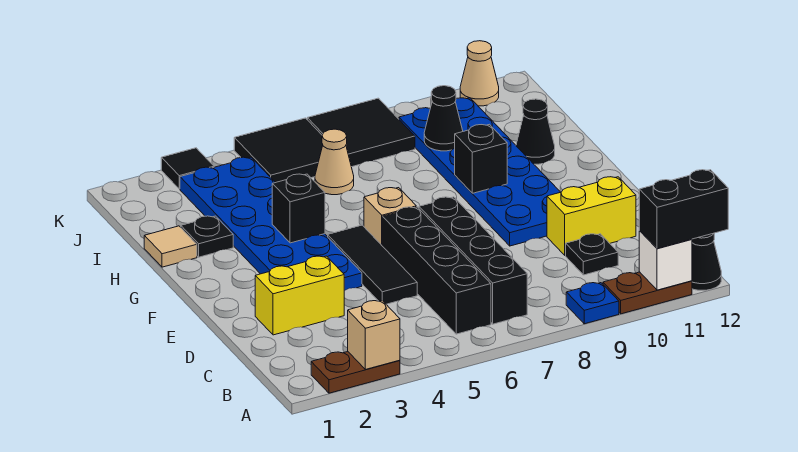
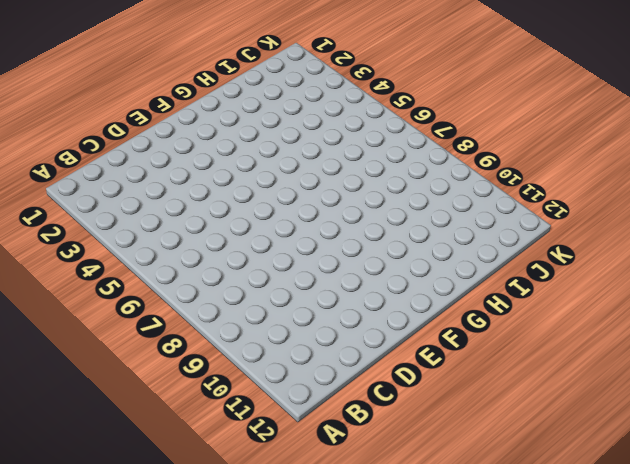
none -> brown 1x2 plate [311,352,400,393]
none -> blue 1x1 plate [566,283,619,324]
none -> brown 1x2 plate [603,272,692,314]

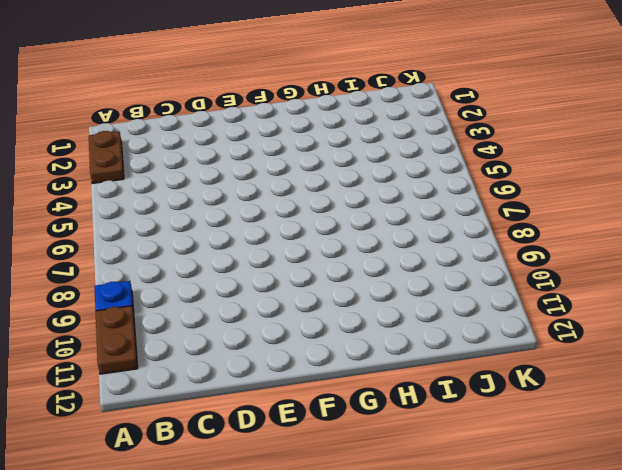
none -> black 1x1 cone [692,233,721,290]
none -> black 1x4 brick [383,207,491,334]
none -> black 1x4 brick [419,197,527,324]

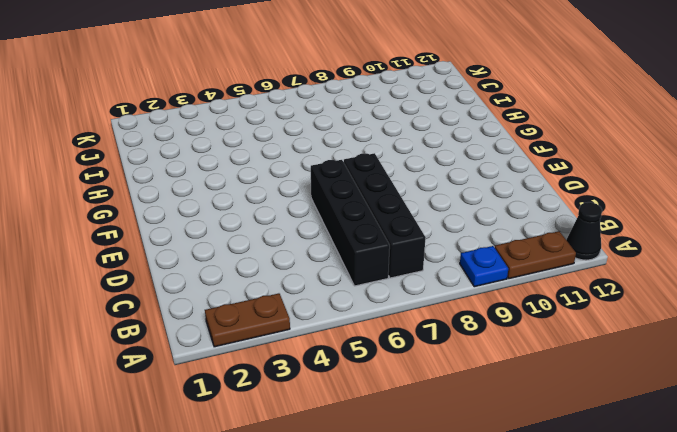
none -> black 1x1 plate [566,234,618,275]
none -> yellow 1x2 brick [255,256,344,335]
none -> black 1x3 tile [328,225,417,304]

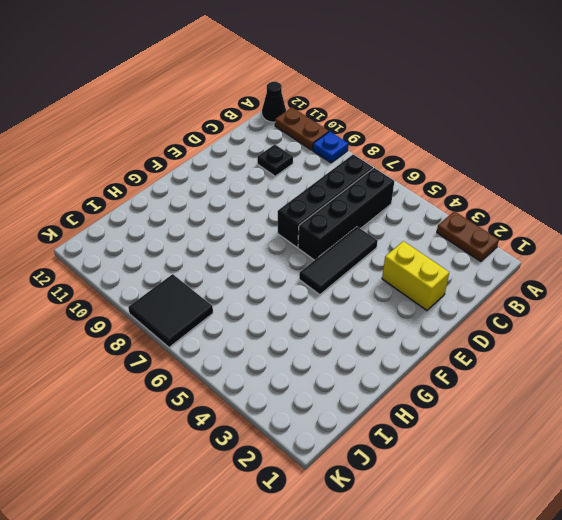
none -> yellow 1x2 brick [547,177,636,256]
none -> blue 2x6 plate [180,157,362,291]
none -> blue 2x6 plate [399,98,560,246]

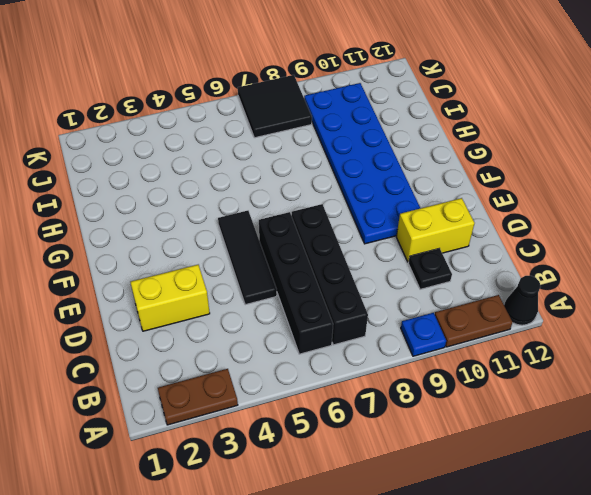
none -> blue 2x6 plate [180,157,362,291]
none -> tan 1x1 brick [364,188,416,246]
none -> tan 1x1 tile [144,226,197,267]

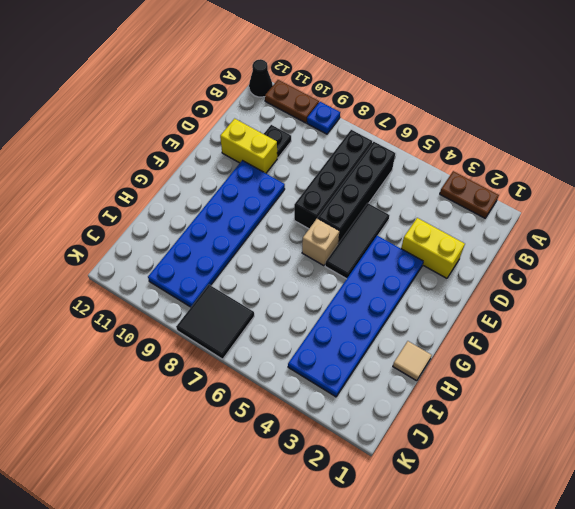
none -> black 1x1 plate [181,216,233,257]
none -> black 1x1 cone [516,99,555,164]
none -> tan 1x1 cone [315,129,354,195]

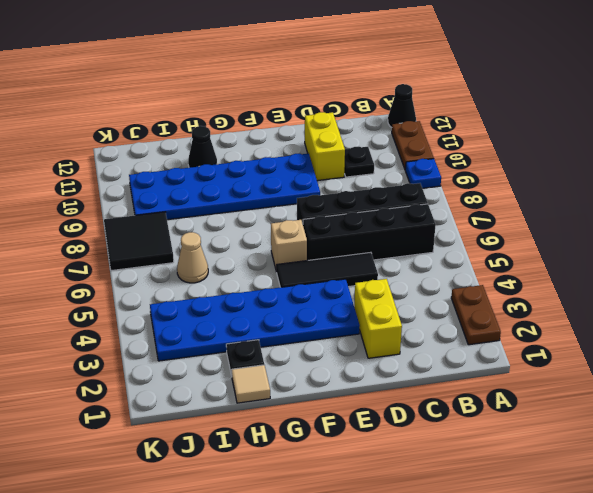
none -> black 2x2 tile [234,118,323,183]
none -> black 1x1 tile [161,148,214,189]
none -> tan 1x1 cone [460,41,499,106]

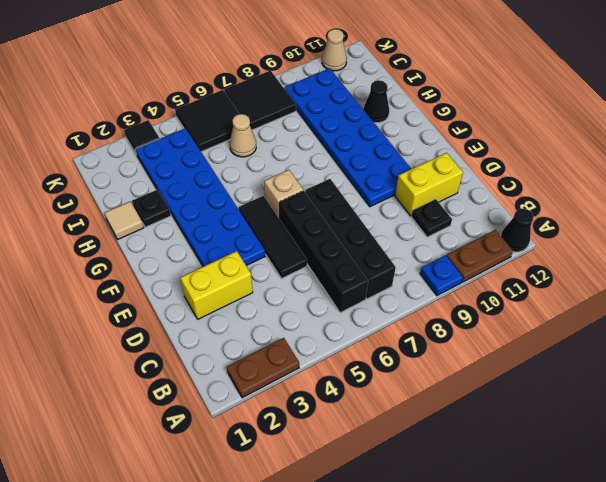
none -> tan 1x1 brick [348,301,400,369]
none -> white 1x1 brick [639,231,692,290]
none -> black 1x1 brick [272,174,325,243]

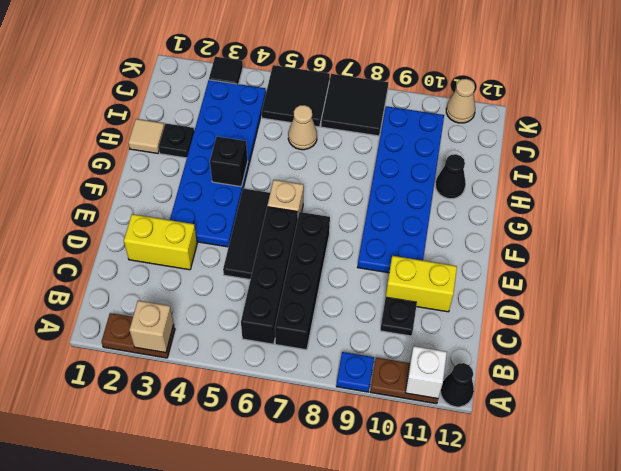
none -> black 1x1 brick [455,124,507,193]
none -> black 1x1 cone [424,86,463,151]
none -> black 1x2 brick [639,170,728,249]

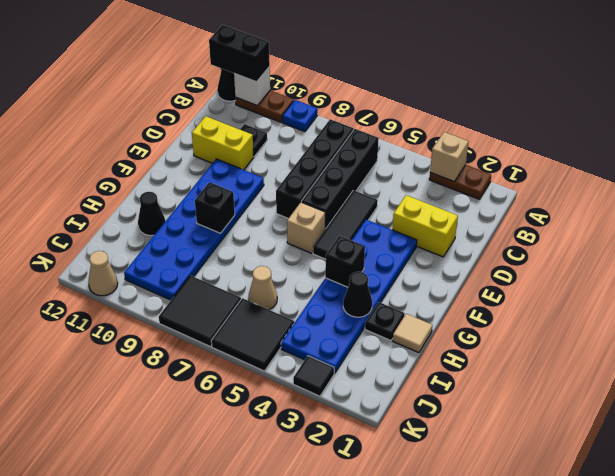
black 1x1 cone [343,272,372,317] -> black 1x1 cone moved to [424,86,463,151]

